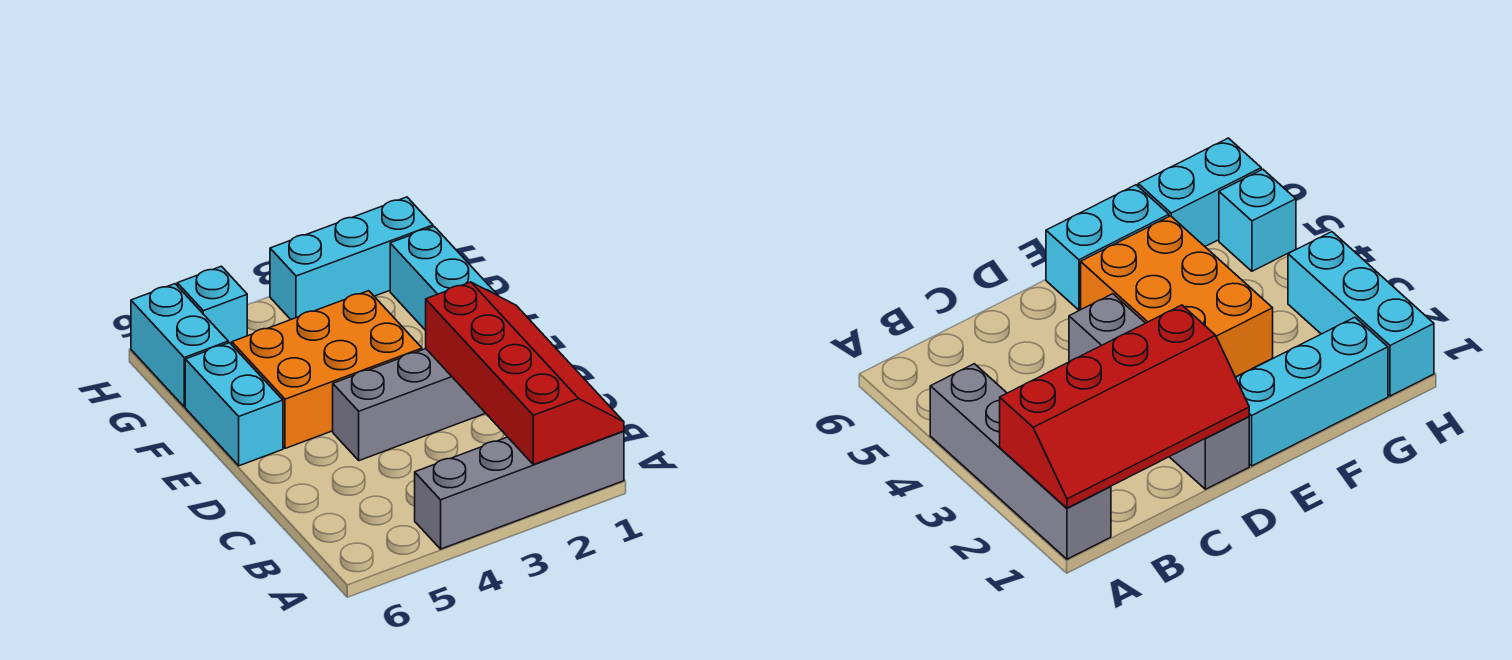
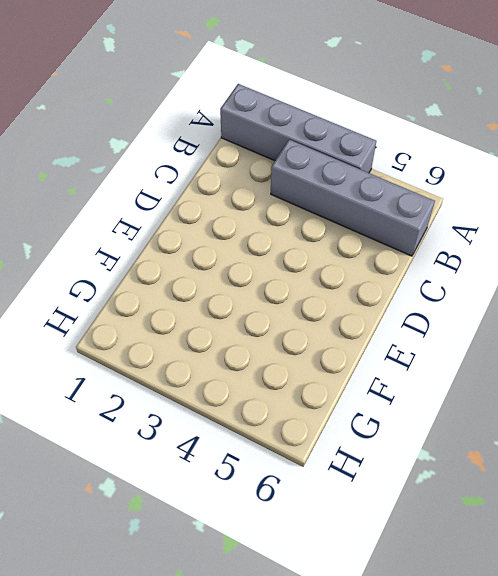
grey 1x4 brick [271,140,435,256] -> grey 1x4 brick moved to [333,349,485,461]
none -> cyan 1x3 brick [390,227,498,330]
none -> orange 2x3 brick [232,291,422,448]

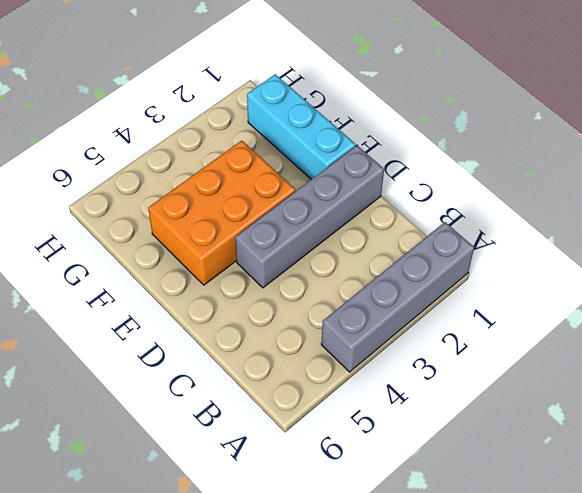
none -> cyan 1x2 brick [185,343,283,466]
none -> cyan 1x2 brick [131,284,228,407]

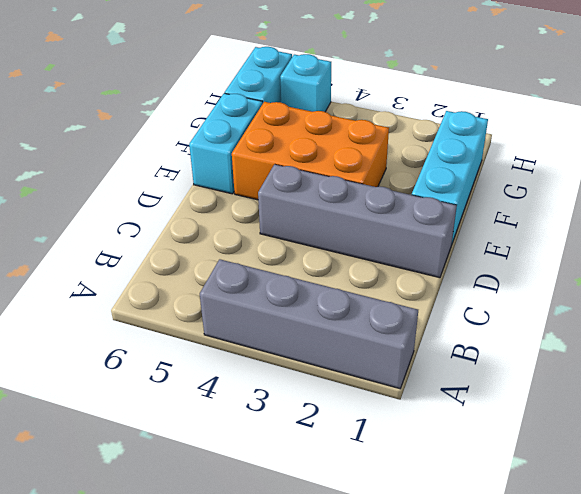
none -> cyan 1x3 brick [270,197,433,319]
none -> red 2x4 slope [426,282,624,465]

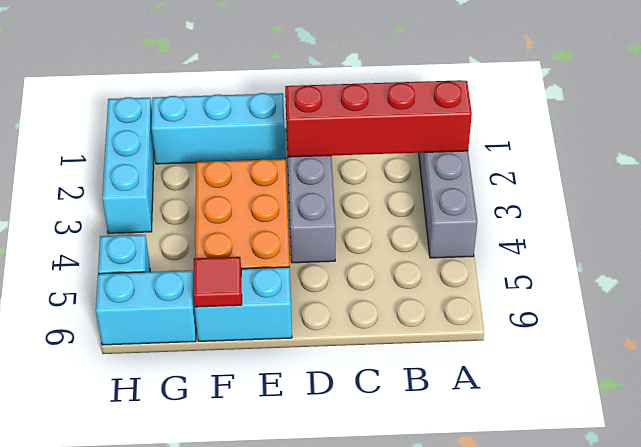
red 1x1 tile [193,257,242,307] -> none

